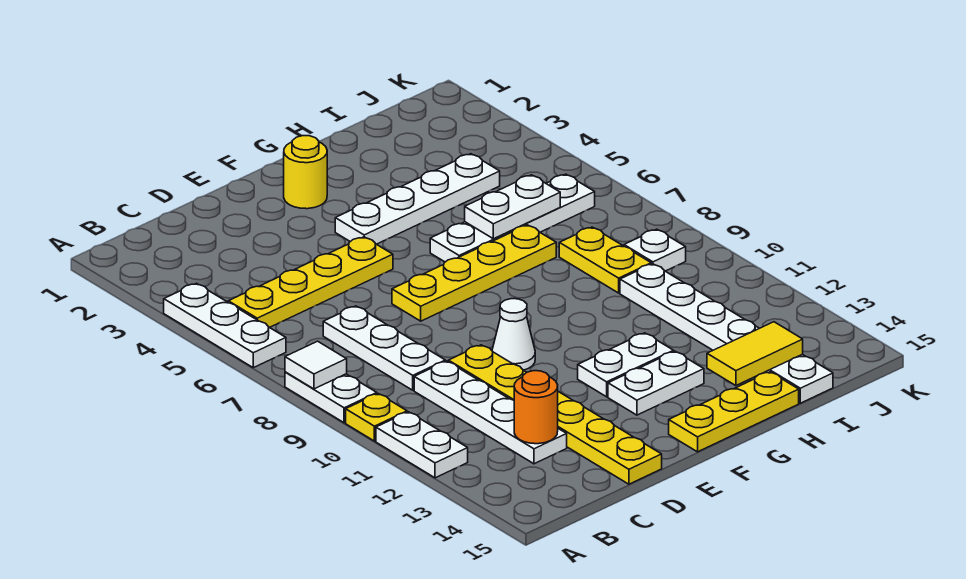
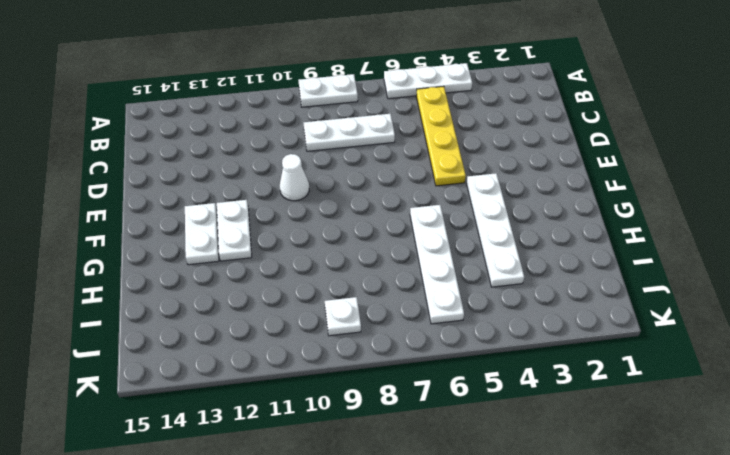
none -> yellow 1x1 plate [346,394,407,441]
none -> white 1x2 plate [376,412,468,478]
none -> white 1x4 plate [414,361,567,464]

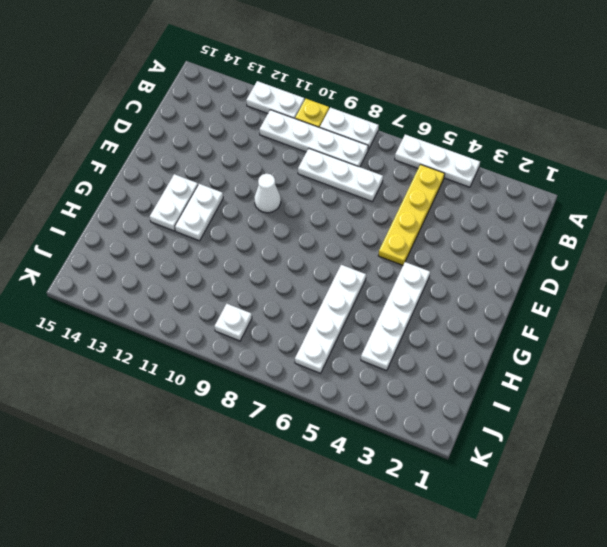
white 1x4 plate [260,110,368,167] -> white 1x4 plate moved to [414,361,567,464]
none -> yellow 1x6 plate [449,345,662,484]
none -> yellow 1x4 plate [392,225,556,321]
none -> yellow 1x1 round brick [284,136,327,209]

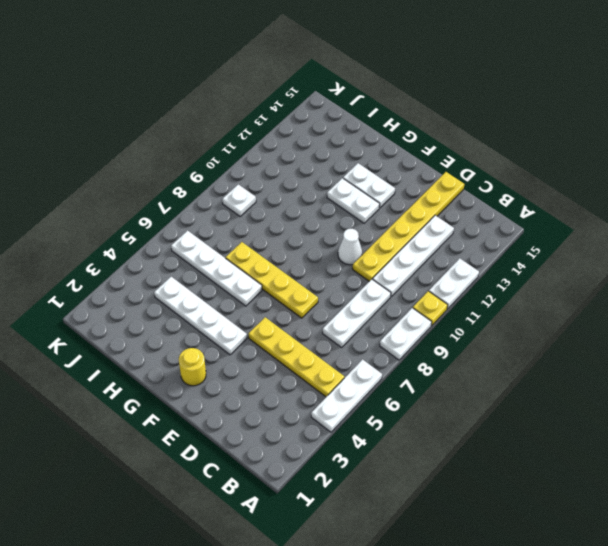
none -> yellow 1x3 plate [669,372,799,452]
none -> yellow 1x2 plate [559,227,651,293]
none -> white 1x6 plate [620,264,833,403]

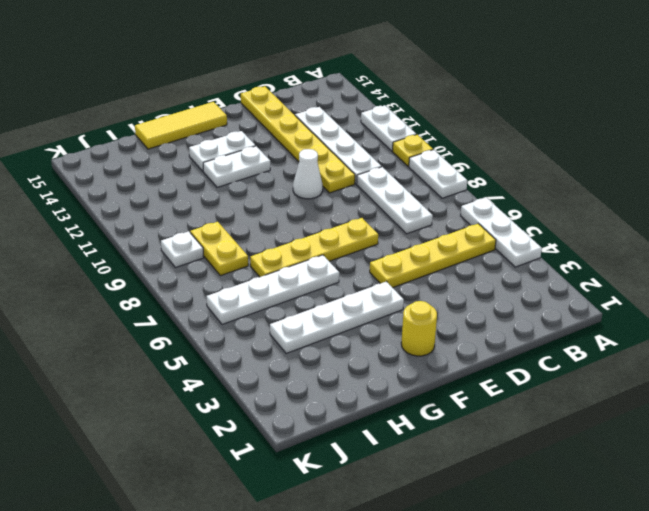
yellow 1x3 tile [135,102,227,149] -> yellow 1x3 plate [669,372,799,452]
none -> white 1x6 plate [620,264,833,403]
none -> white 1x1 tile [285,341,347,389]
none -> orange 1x1 round brick [514,371,558,444]

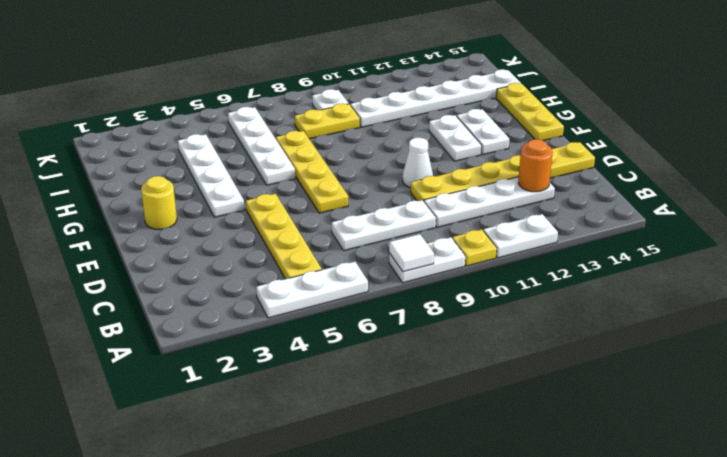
none -> white 1x2 plate [465,175,560,239]
none -> yellow 1x2 tile [707,322,803,386]

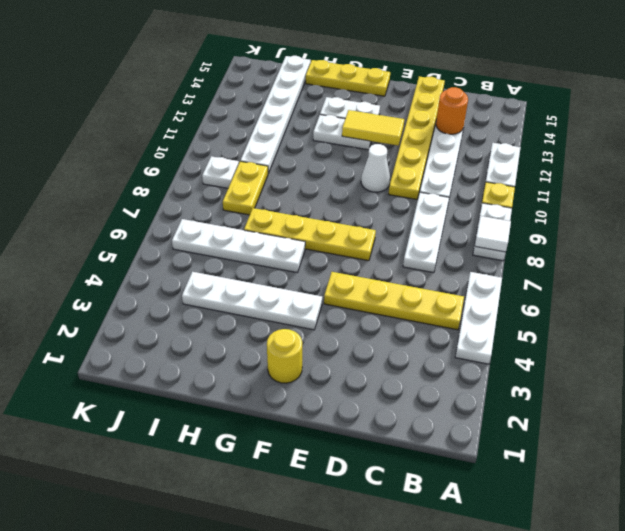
yellow 1x2 tile [342,110,404,145] -> yellow 1x2 tile moved to [707,322,803,386]
none -> white 1x2 plate [465,175,560,239]

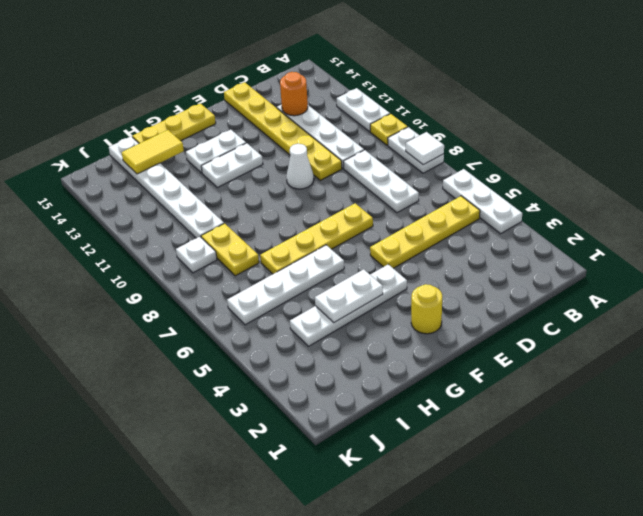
white 1x2 plate [315,269,383,323] -> white 1x2 plate moved to [465,175,560,239]

